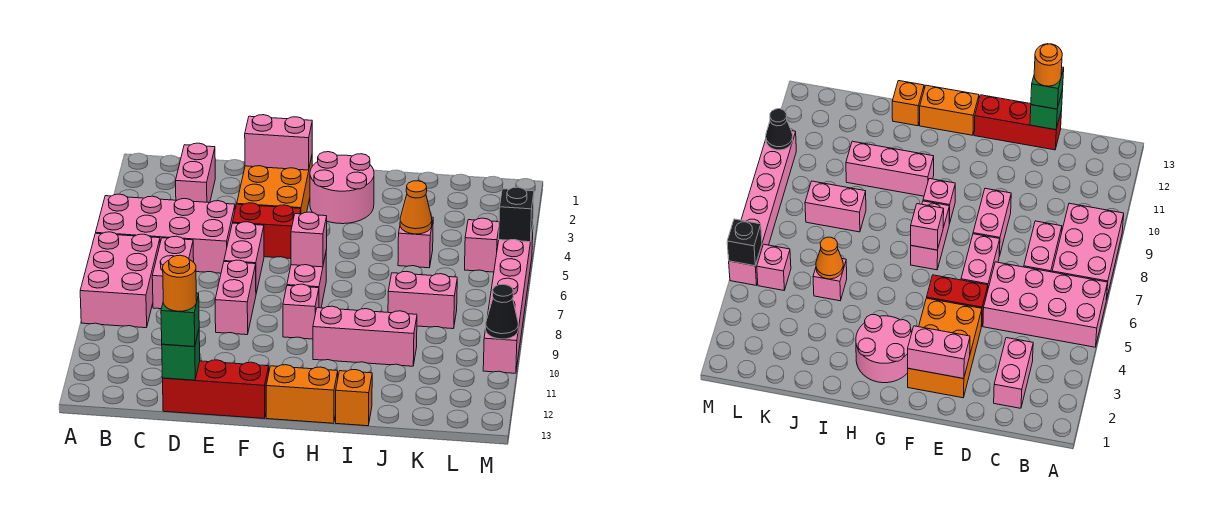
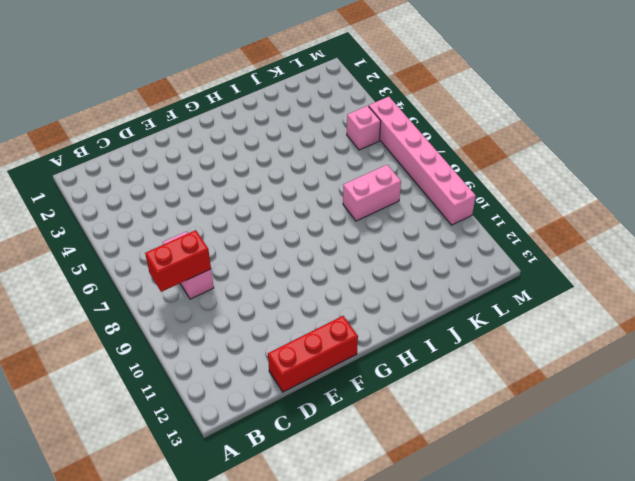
red 1x2 brick [145,230,211,292] -> red 1x2 brick moved to [233,203,301,259]
none -> pink 2x4 brick [96,194,235,273]
none -> pink 2x3 brick [80,232,160,328]
none -> pink 1x2 brick [176,143,215,203]

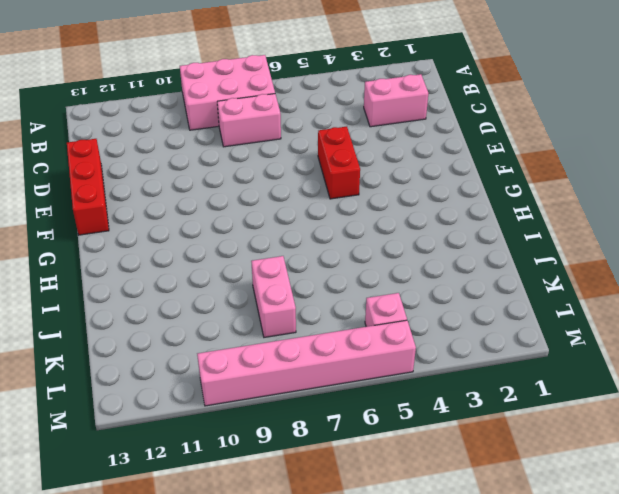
none -> pink 2x4 brick [96,194,235,273]
none -> orange 2x3 brick [237,157,312,214]
none -> pink 1x2 brick [224,222,264,293]

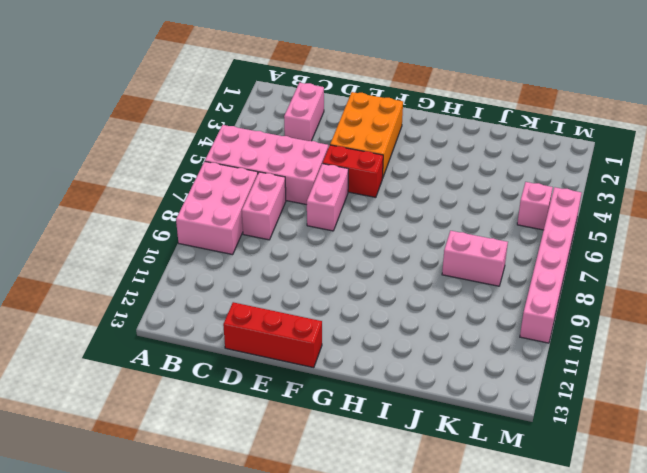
none -> pink 1x2 brick [215,260,256,335]
none -> pink 2x2 round brick [310,152,374,224]
none -> pink 1x2 brick [287,249,327,308]

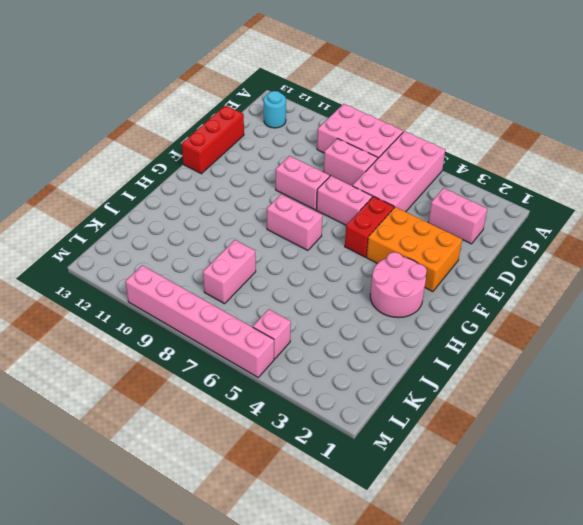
cyan 1x1 round brick [264,91,286,128] -> none
none -> pink 1x1 brick [283,284,319,339]
none -> orange 1x2 brick [266,365,338,423]
none -> pink 1x3 brick [313,306,417,366]

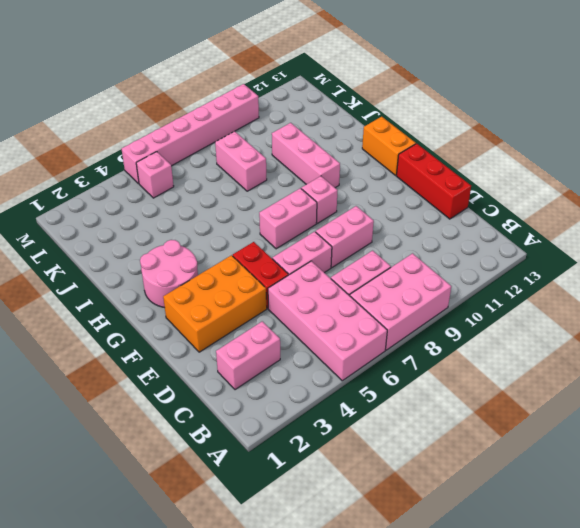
none -> orange 1x1 brick [336,370,372,426]
none -> pink 1x1 brick [398,217,433,268]
none -> green 1x1 brick [162,330,200,380]

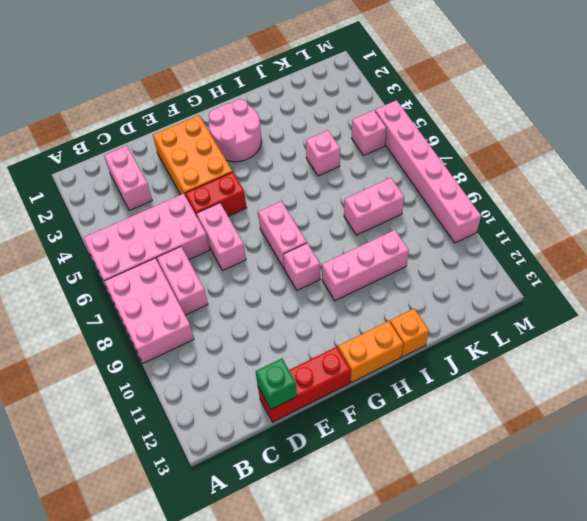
none -> pink 1x2 brick [215,260,256,335]
none -> pink 1x2 brick [245,115,312,170]
none -> pink 1x1 brick [291,212,327,267]

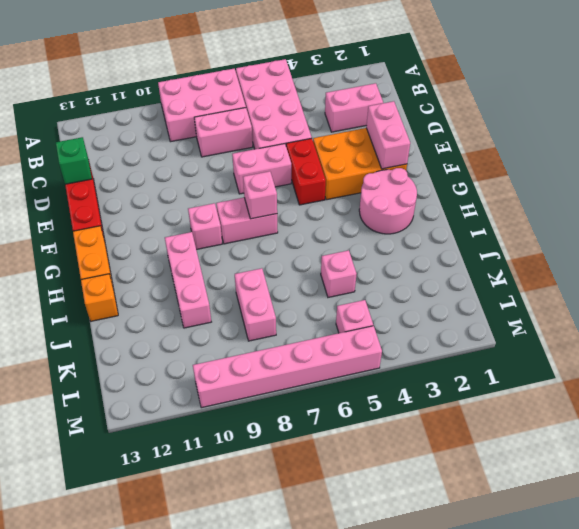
none -> pink 1x2 brick [215,260,256,335]
none -> orange 1x1 cone [400,181,432,234]
none -> black 1x1 brick [499,187,534,242]

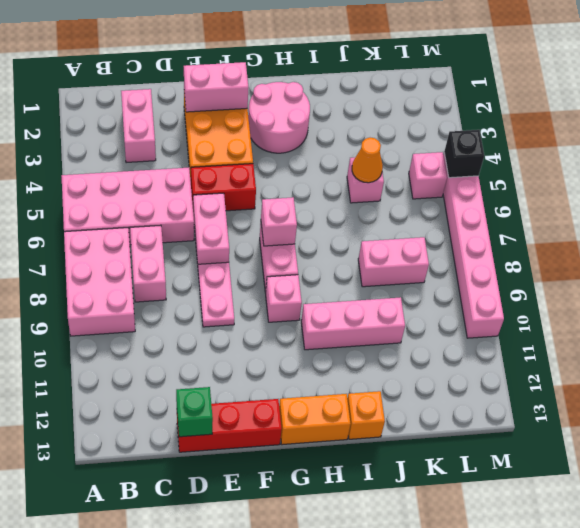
pink 1x2 plate [198,262,234,327] -> pink 1x2 brick [215,260,256,335]
none -> black 1x1 cone [486,284,518,339]
none -> green 1x1 brick [161,293,199,347]
none -> orange 1x1 round brick [163,255,197,311]

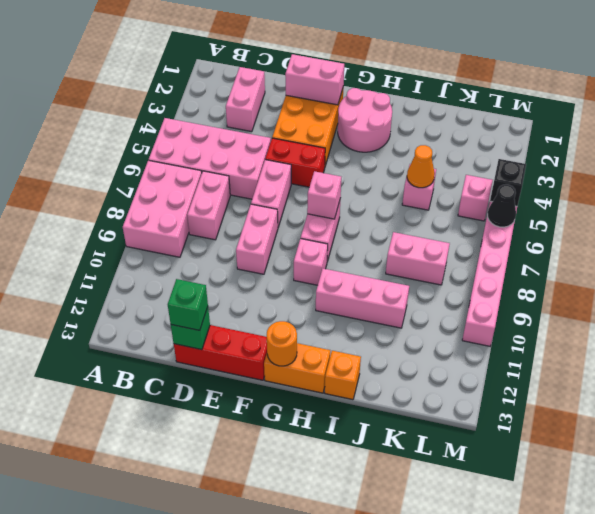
orange 1x1 round brick [267,321,297,366] -> orange 1x1 round brick moved to [163,255,197,311]
black 1x1 cone [488,184,516,227] -> black 1x1 cone moved to [486,284,518,339]

